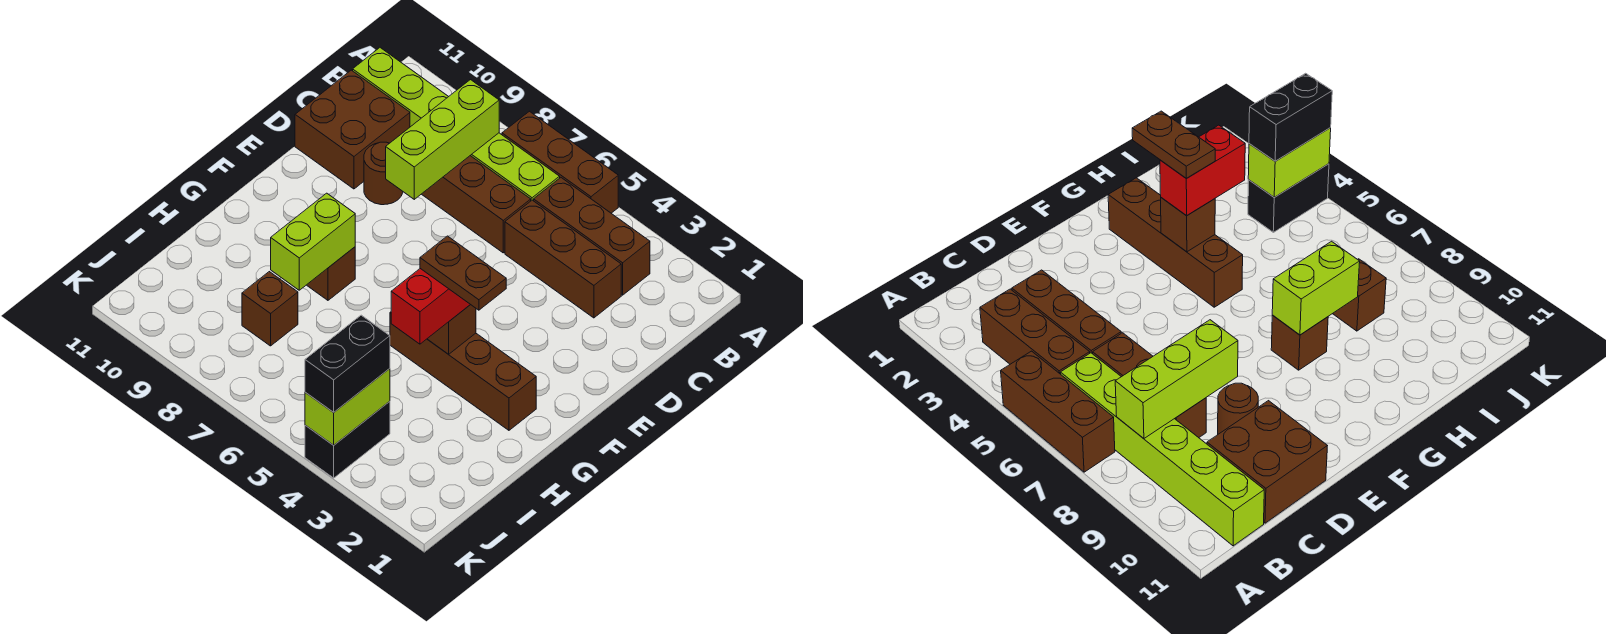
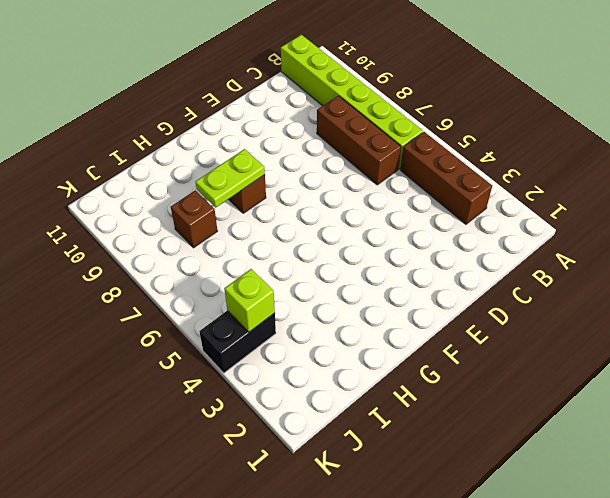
lime 1x2 plate [195,149,265,207] -> lime 1x2 brick [271,193,355,290]
lime 1x1 brick [224,269,275,332] -> lime 1x2 brick [305,369,390,445]
none -> brown 1x3 brick [502,111,618,213]
none -> brown 1x3 brick [505,200,621,318]
none -> brown 2x2 brick [295,70,410,189]

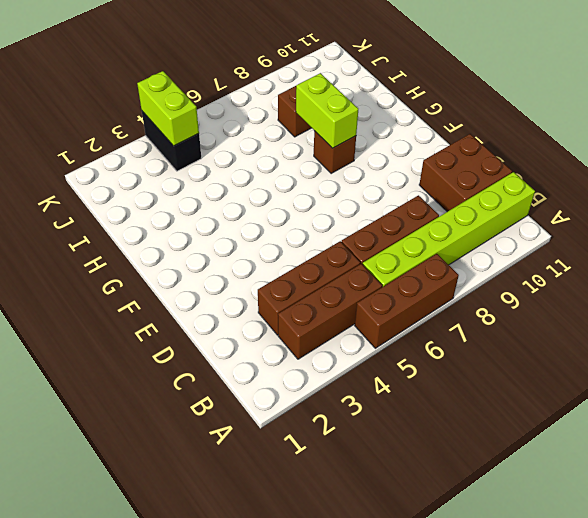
none -> brown 1x1 round brick [364,142,403,205]
none -> brown 1x4 brick [390,312,536,430]
none -> lime 1x3 brick [386,80,499,199]

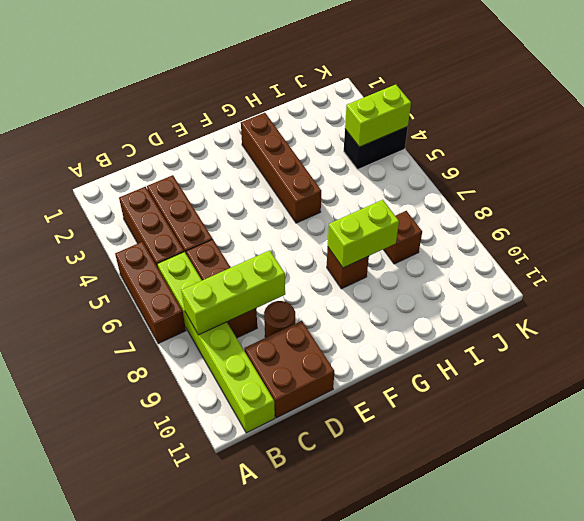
none -> brown 1x1 brick [427,305,476,354]
none -> red 1x2 brick [391,269,470,344]
none -> black 1x2 brick [305,315,390,412]

